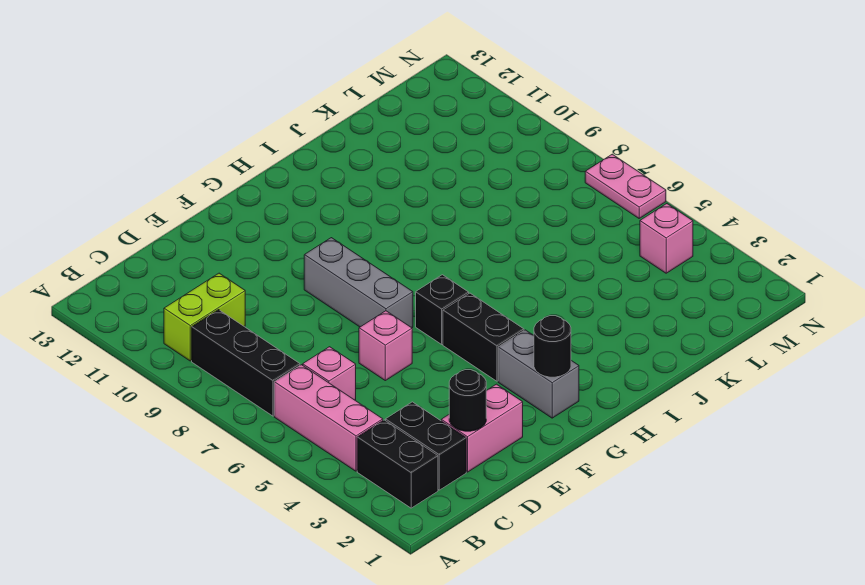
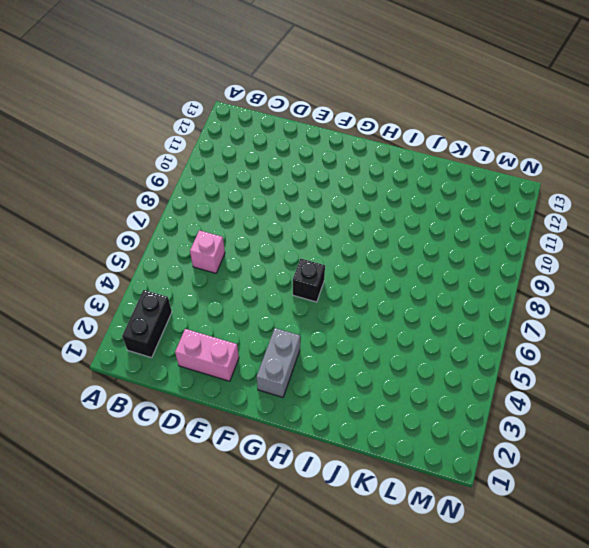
none -> pink 1x3 brick [274,365,383,471]
none -> black 1x3 brick [192,310,300,416]
none -> lime 1x2 brick [164,273,245,361]

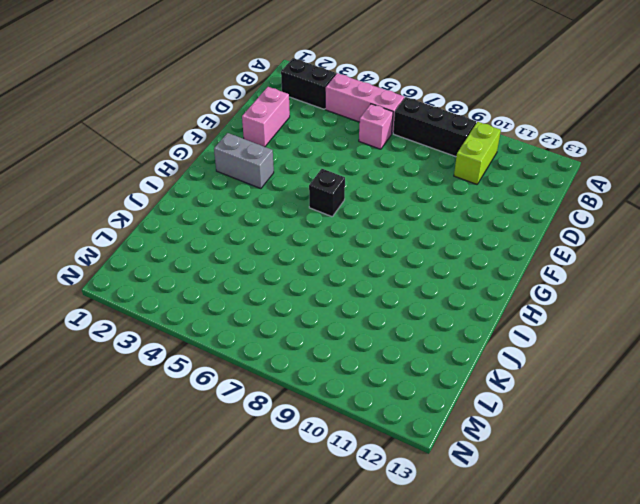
none -> black 1x2 brick [386,402,466,490]
none -> pink 1x1 brick [359,311,412,381]
none -> grey 1x3 brick [304,238,413,328]

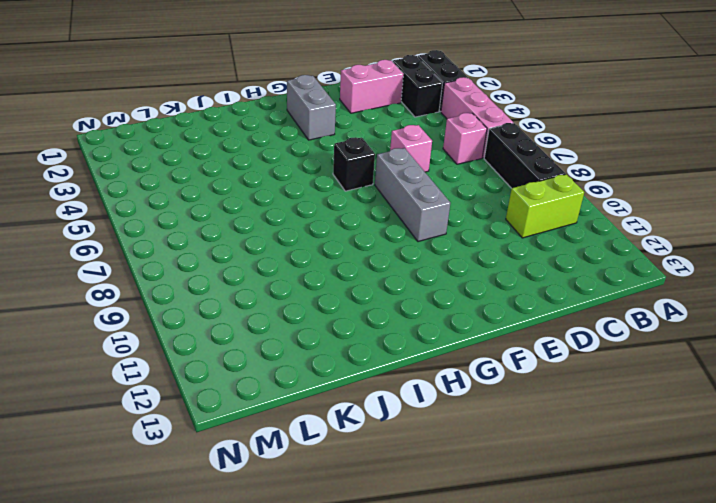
none -> black 1x2 brick [443,293,524,381]
none -> pink 1x1 brick [640,204,693,273]
none -> pink 1x2 plate [585,154,666,218]

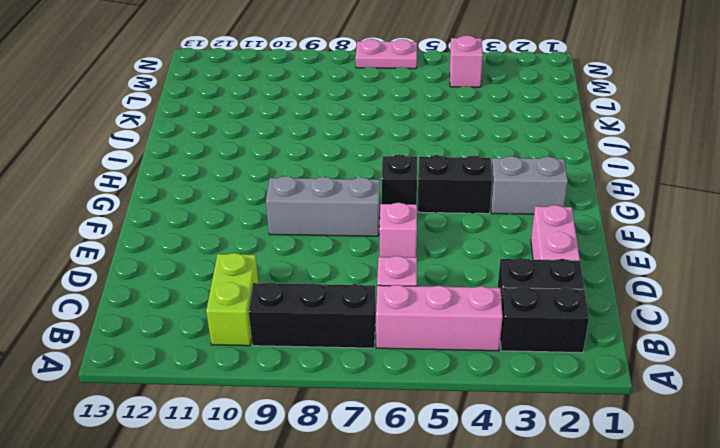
none -> black 1x1 round brick [449,370,486,431]
none -> black 1x1 round brick [534,316,571,377]

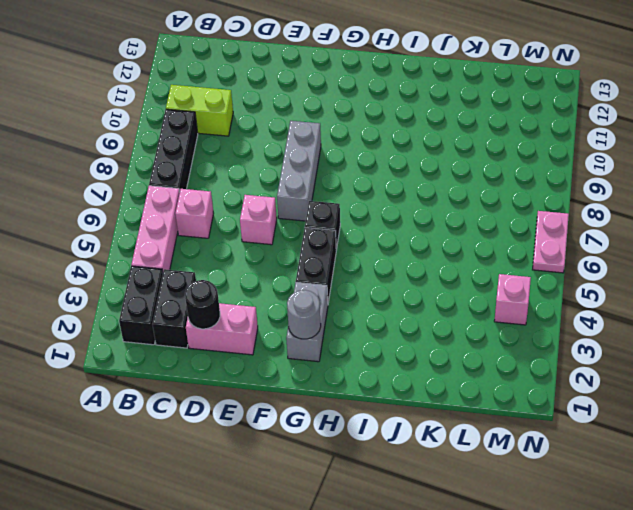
grey 1x1 round brick [287,290,321,339] -> black 1x1 round brick [534,316,571,377]

